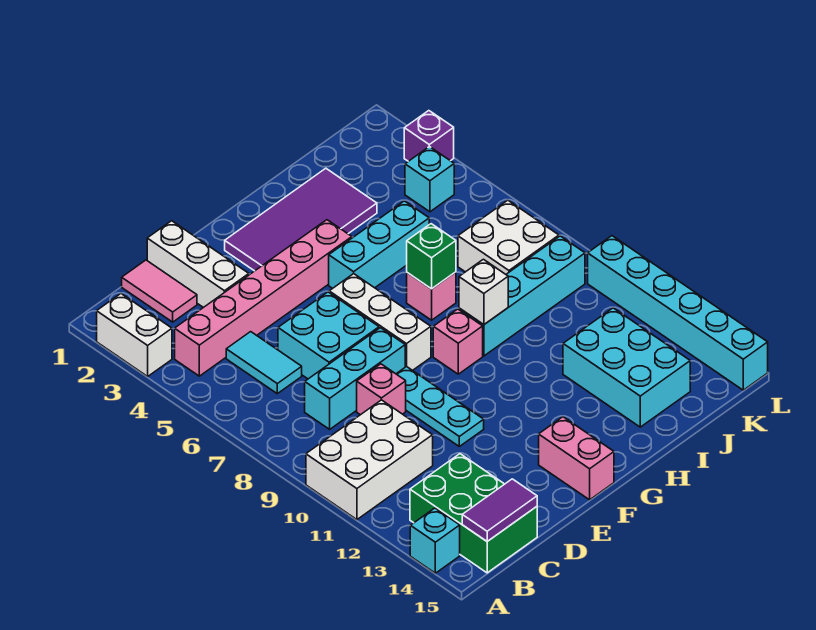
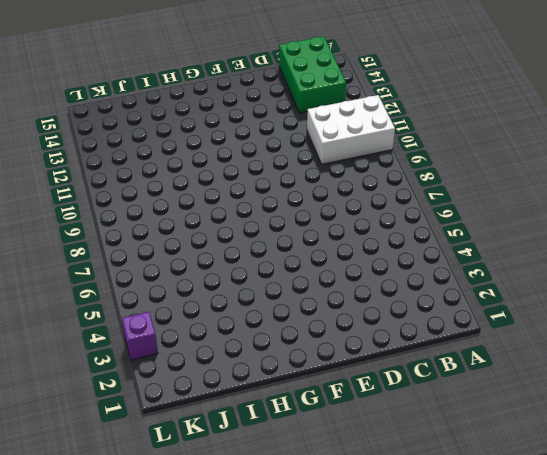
none -> white 1x2 brick [97,294,172,376]
none -> cyan 1x1 brick [410,508,460,573]
none -> pink 1x6 brick [175,220,352,376]

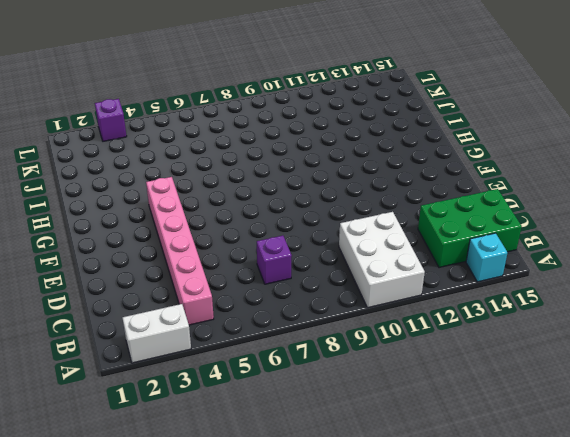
purple 1x1 brick [257,236,292,284] -> none
none -> pink 1x2 tile [122,260,197,322]
none -> cyan 1x2 tile [226,332,302,394]
none -> cyan 1x3 brick [305,328,405,429]

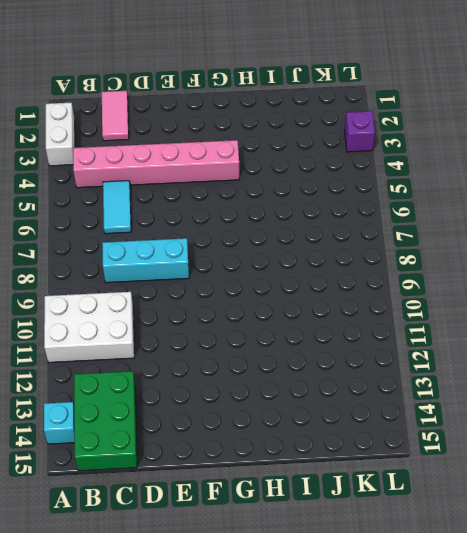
none -> white 1x3 brick [147,221,249,308]
none -> cyan 2x2 brick [278,292,379,379]
none -> pink 1x1 brick [357,364,406,415]

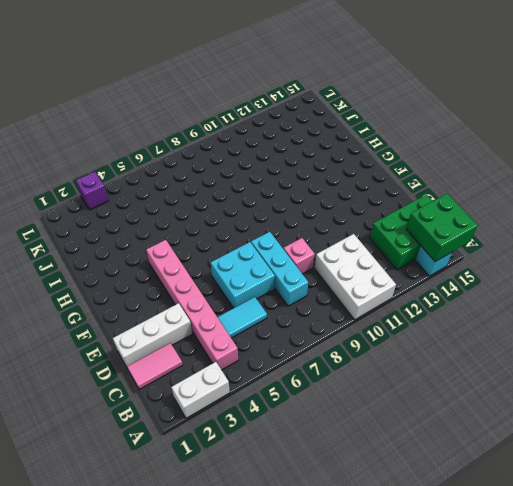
green 2x2 brick [406,194,478,262] -> purple 1x2 tile [462,479,537,541]
none -> cyan 1x3 plate [397,366,484,446]
none -> purple 2x4 tile [225,168,377,271]
none -> white 1x3 brick [329,274,431,370]

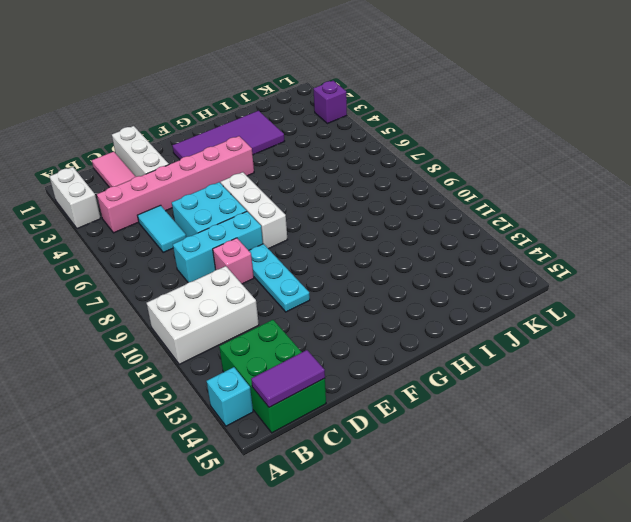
none -> pink 1x2 brick [539,417,614,500]
none -> cyan 1x3 brick [329,201,429,288]
none -> pink 1x1 brick [433,309,483,374]

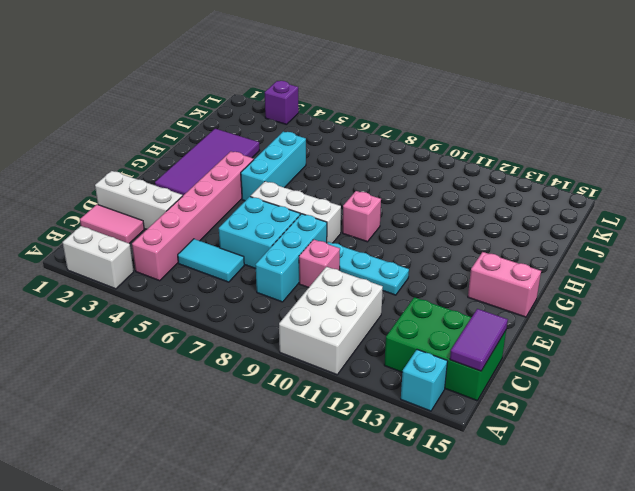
none -> pink 1x1 brick [407,272,456,320]
none -> cyan 1x4 brick [459,236,585,356]
none -> cyan 2x3 brick [563,308,690,427]

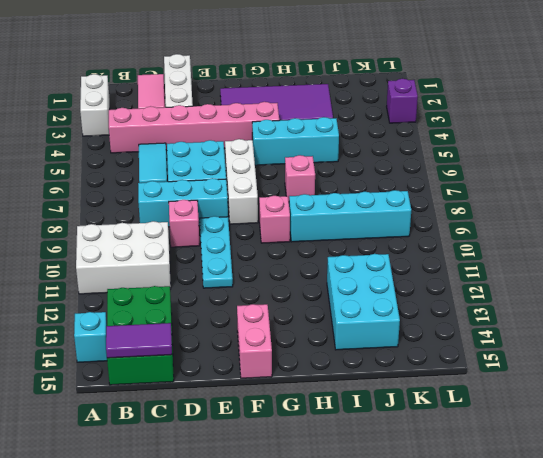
none -> white 2x2 brick [458,200,559,274]
none -> cyan 1x1 brick [405,147,454,212]
none -> cyan 1x6 brick [588,236,768,390]

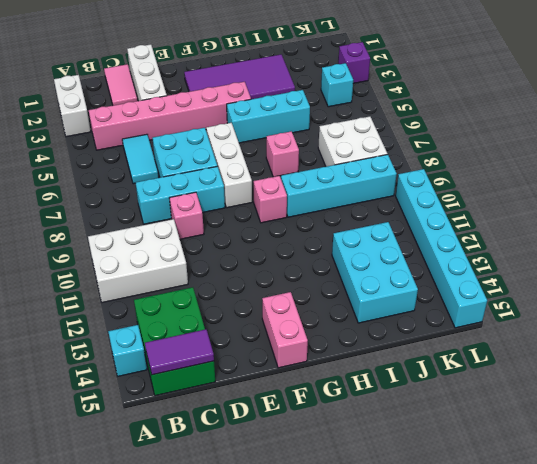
none -> cyan 1x3 plate [397,366,484,446]
none -> green 1x1 brick [407,224,456,289]
none -> white 1x1 brick [459,259,508,325]

